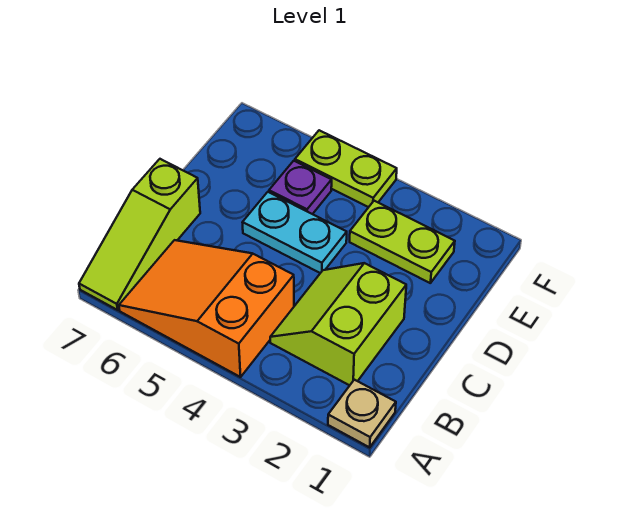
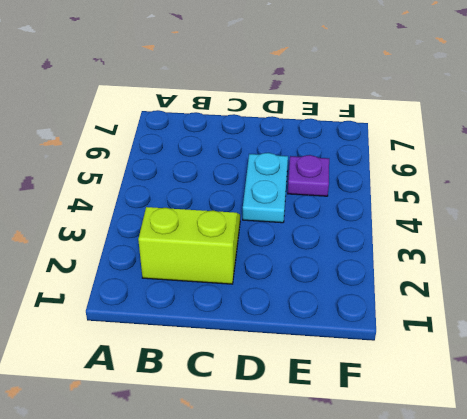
none -> tan 1x1 plate [328,380,396,447]
none -> orange 2x3 slope [119,240,294,377]

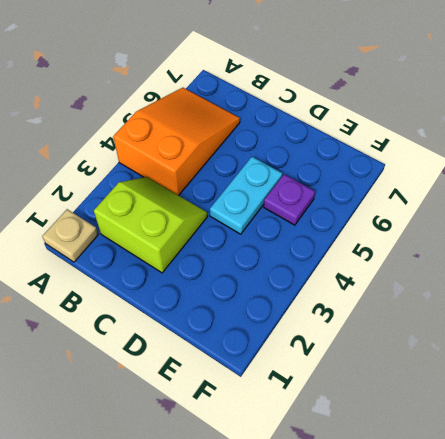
none -> lime 1x3 slope [79,159,200,310]
none -> lime 1x2 plate [350,201,455,283]

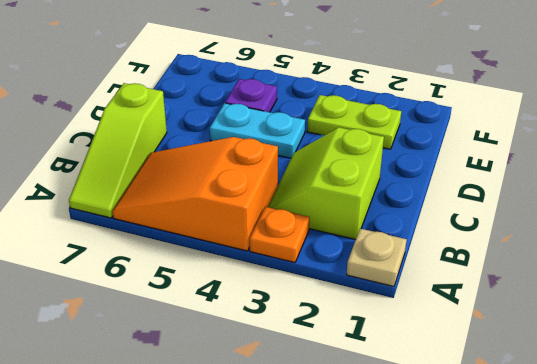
orange 1x1 plate [250,207,310,263] -> none
none -> lime 1x2 plate [295,130,397,207]

